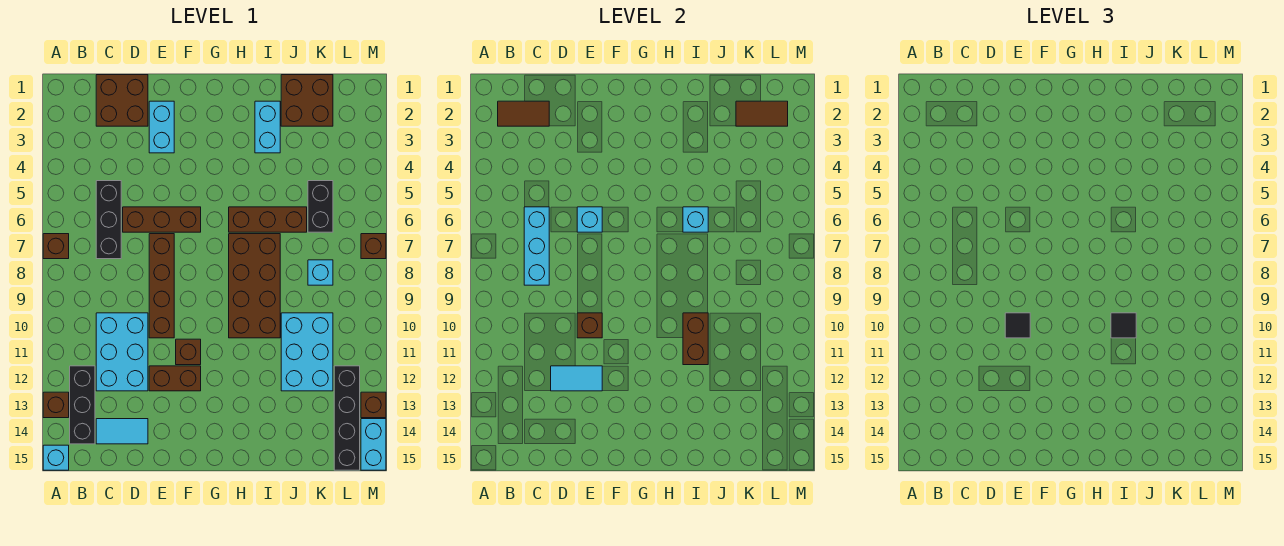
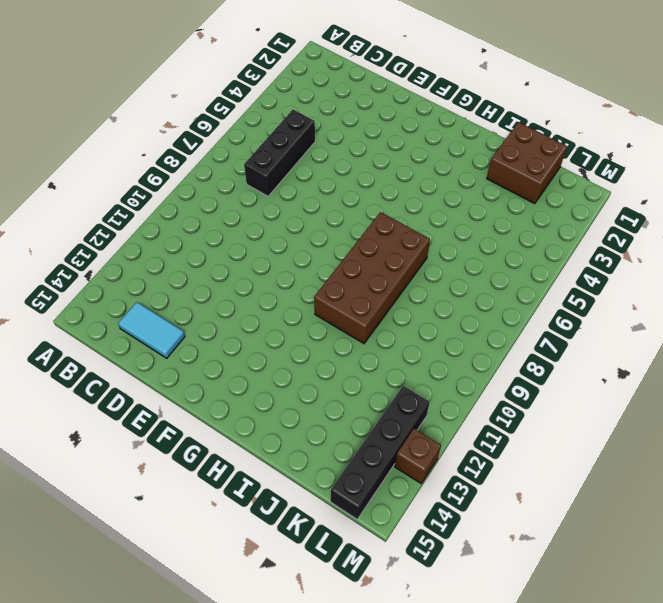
none -> brown 1x1 brick [43,234,69,259]
none -> brown 1x1 brick [43,392,69,418]
none -> cyan 1x1 brick [43,445,69,470]
none -> black 1x3 brick [70,366,95,444]

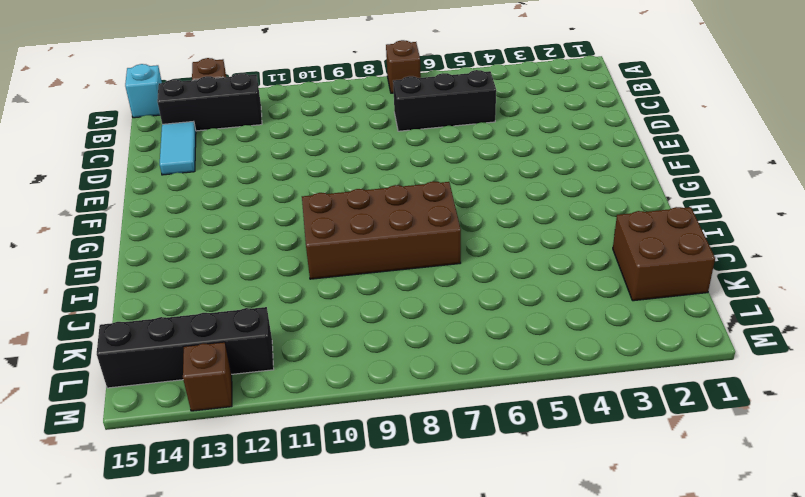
none -> brown 2x2 brick [96,75,148,126]
none -> cyan 2x3 brick [96,313,148,391]
none -> brown 1x3 brick [123,207,201,232]
none -> cyan 1x2 brick [149,101,174,153]

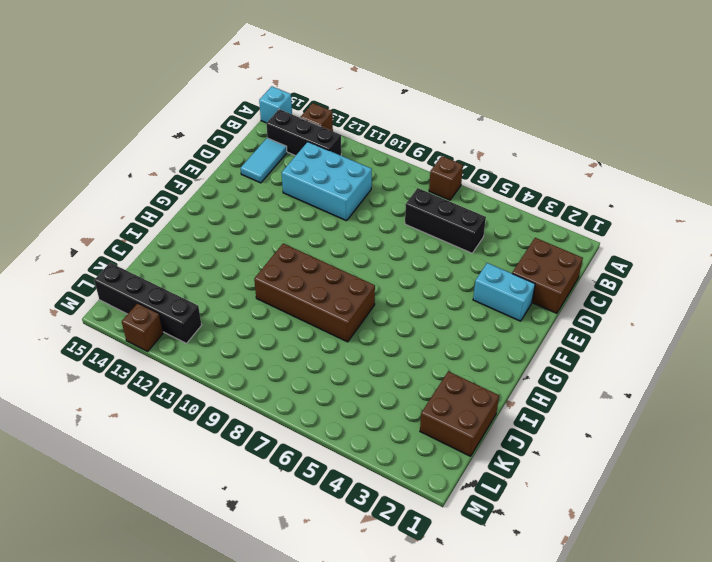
none -> brown 1x3 brick [123,207,201,232]
none -> brown 1x4 brick [149,234,174,338]
none -> brown 1x2 brick [149,366,201,391]
none -> brown 1x1 brick [176,339,201,365]

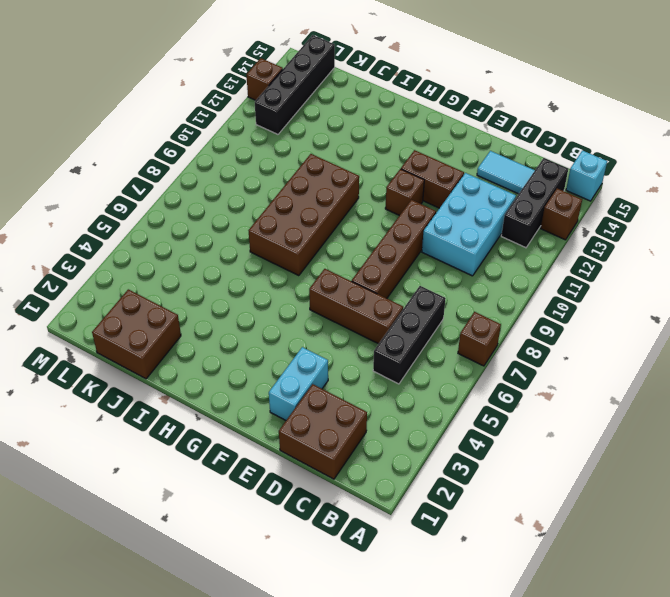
none -> brown 1x3 brick [229,207,307,232]
none -> cyan 1x2 brick [255,101,280,153]
none -> cyan 2x3 brick [281,313,333,391]
none -> black 1x2 brick [308,181,333,232]

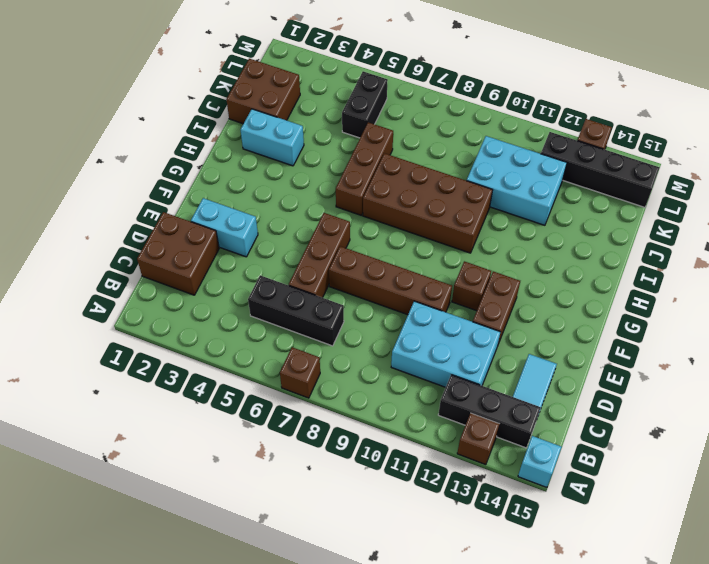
black 1x2 brick [342,71,388,138] -> black 1x2 brick turned to [308,181,333,232]
none -> cyan 1x1 brick [308,260,333,285]
none -> brown 1x1 brick [361,234,386,259]
none -> cyan 1x2 brick [361,419,386,470]
none -> brown 1x2 tile [498,101,549,126]

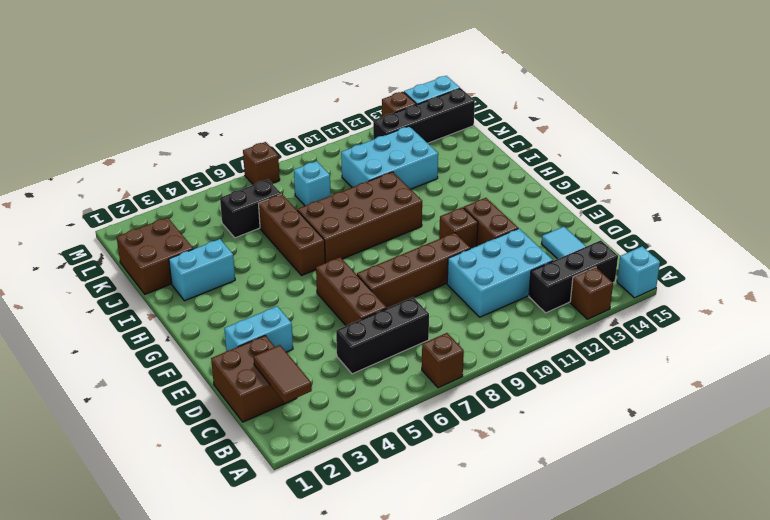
none -> cyan 1x3 brick [524,207,549,285]
none -> cyan 1x2 tile [551,366,602,391]
none -> cyan 1x1 brick [577,207,602,232]
none -> brown 1x1 brick [577,313,602,338]

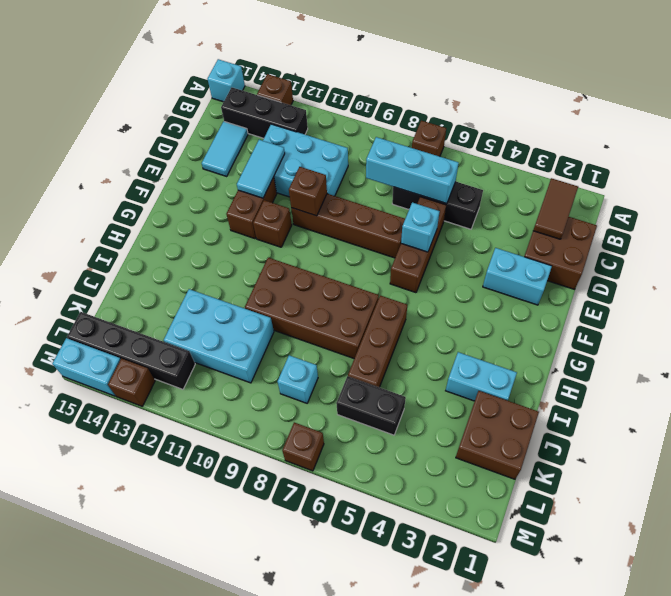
none -> cyan 1x1 brick [683,207,708,232]
none -> brown 1x2 brick [683,313,708,365]
none -> brown 1x2 tile [736,101,788,126]
none -> black 1x1 tile [1005,313,1030,338]

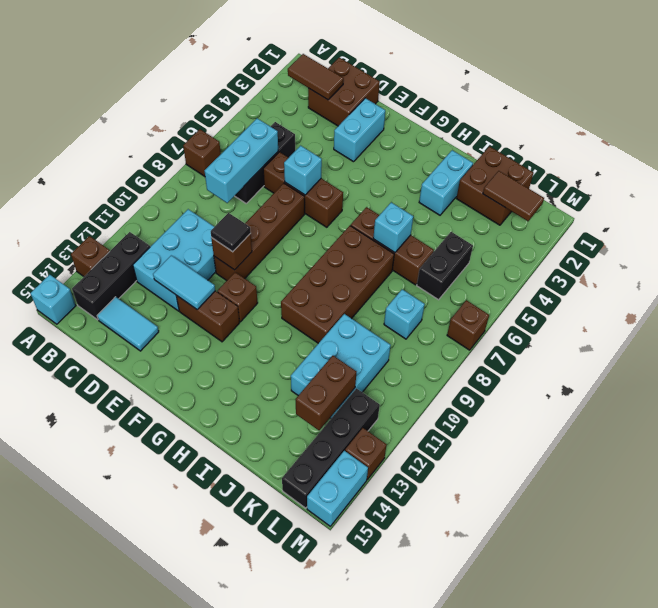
brown 1x2 brick [296,356,356,430] -> brown 1x2 brick moved to [683,313,708,365]
none -> black 1x1 tile [1111,313,1136,338]

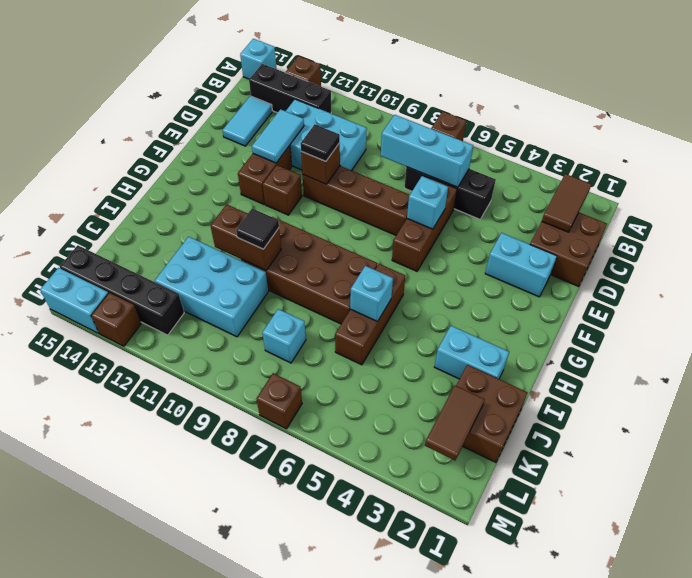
none -> black 1x2 brick [308,181,333,232]

